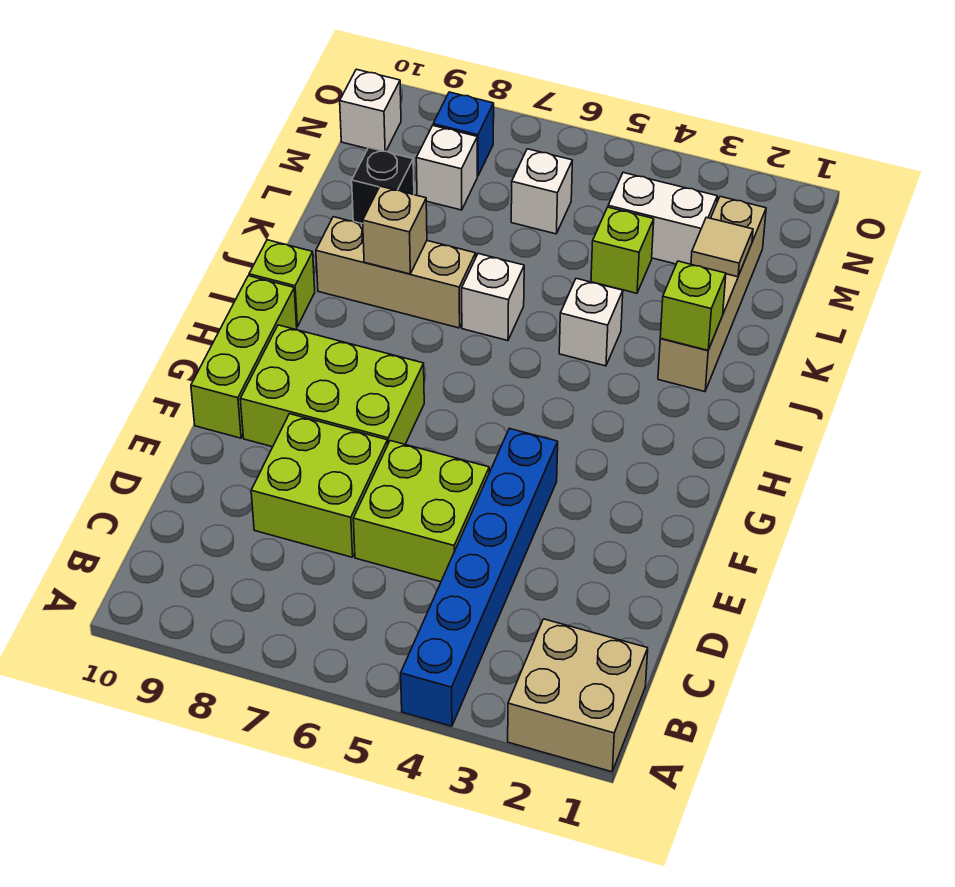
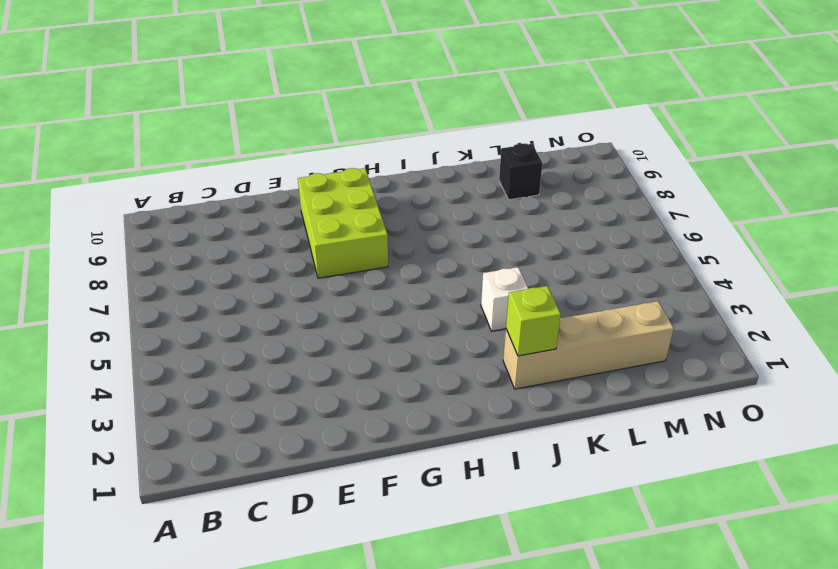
none -> tan 2x2 brick [508,619,648,772]
none -> blue 1x6 brick [401,428,558,726]
none -> lime 2x2 brick [353,441,489,582]

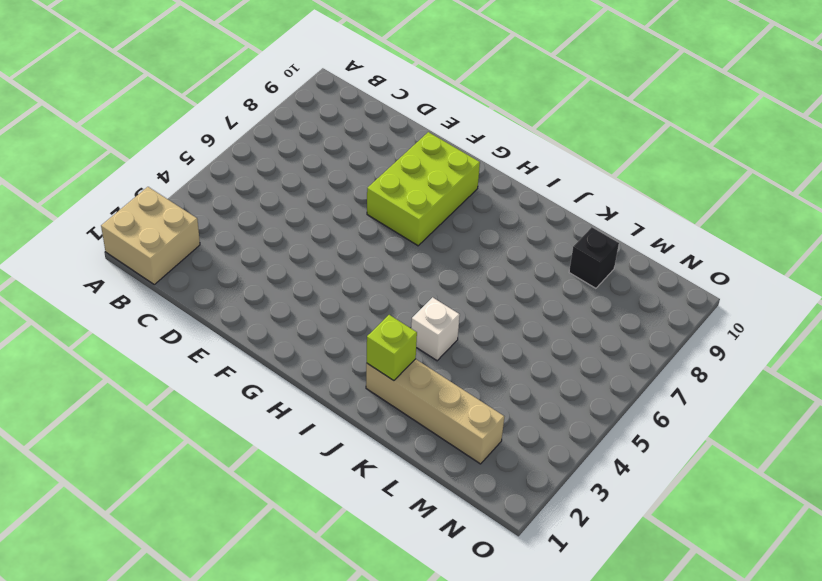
none -> blue 1x6 brick [401,428,558,726]
none -> lime 2x2 brick [353,441,489,582]
none -> lime 2x2 brick [251,414,388,557]

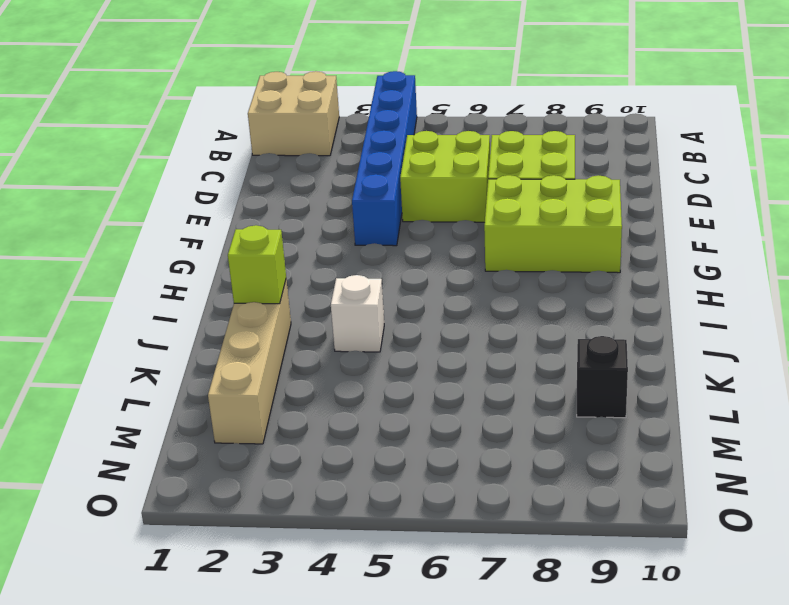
none -> lime 1x3 brick [191,276,297,438]
none -> lime 1x1 brick [249,240,315,326]
none -> white 1x1 brick [462,254,524,341]

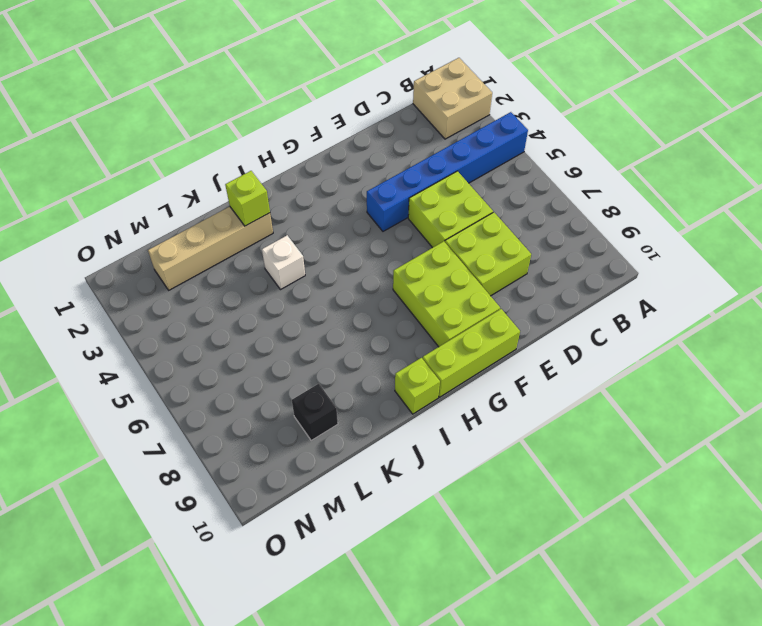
none -> white 1x1 brick [462,254,524,341]
none -> tan 1x3 brick [316,217,476,328]
none -> lime 1x1 brick [591,207,654,293]

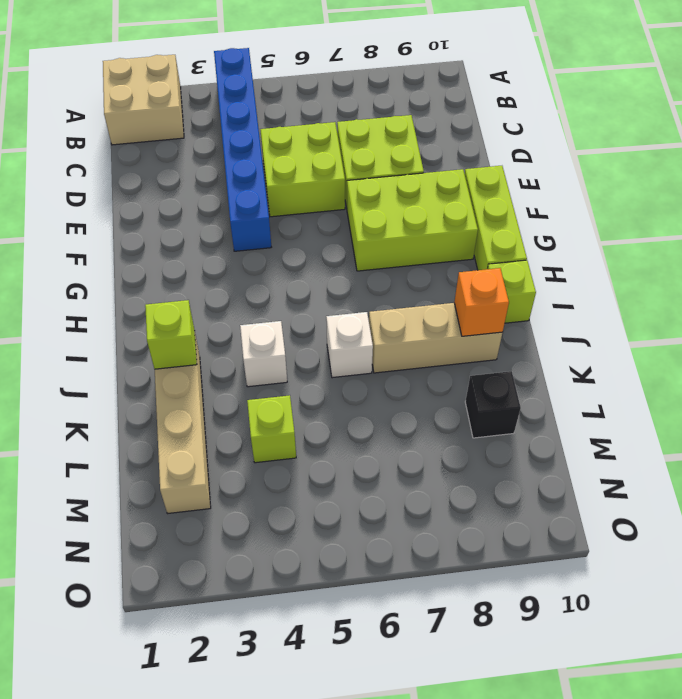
orange 1x1 brick [454,268,509,336] -> none
none -> white 1x2 brick [608,173,717,264]
none -> white 1x1 brick [511,149,573,234]
none -> white 1x1 brick [416,126,477,210]

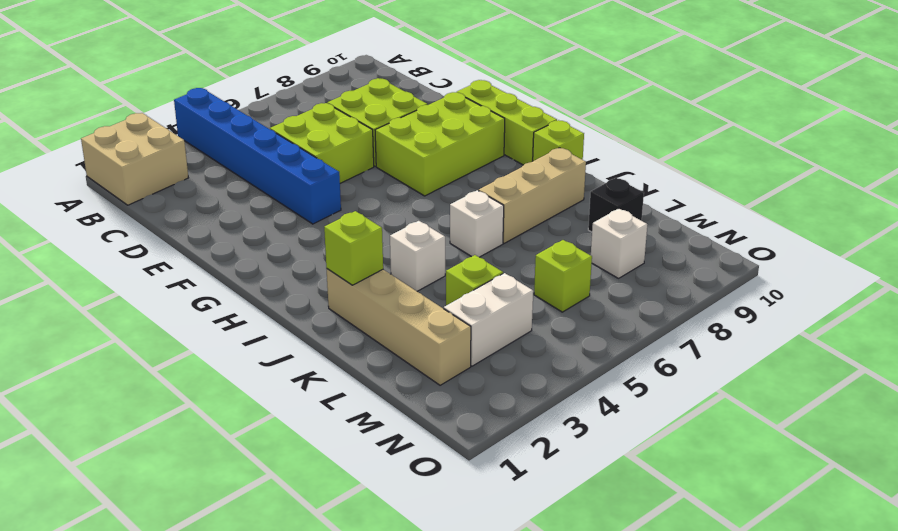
lime 1x1 brick [534,240,592,312] -> white 1x1 brick [511,149,573,234]
none -> blue 1x1 brick [433,92,494,176]
none -> white 1x1 brick [340,69,401,151]
none -> tan 1x1 brick [363,186,427,274]

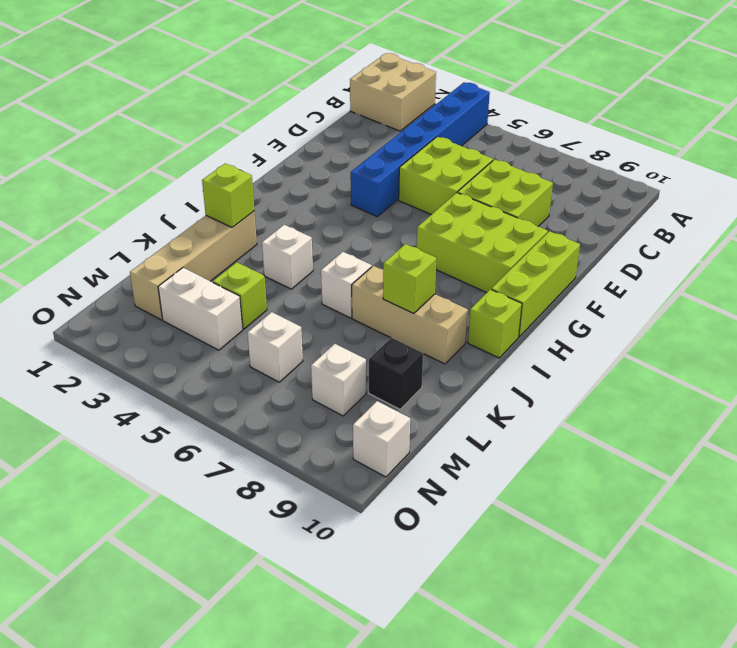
lime 1x1 brick [383,244,436,313] -> tan 1x1 brick [363,186,427,274]
none -> blue 1x1 brick [433,92,494,176]
none -> tan 1x1 tile [691,217,753,277]

